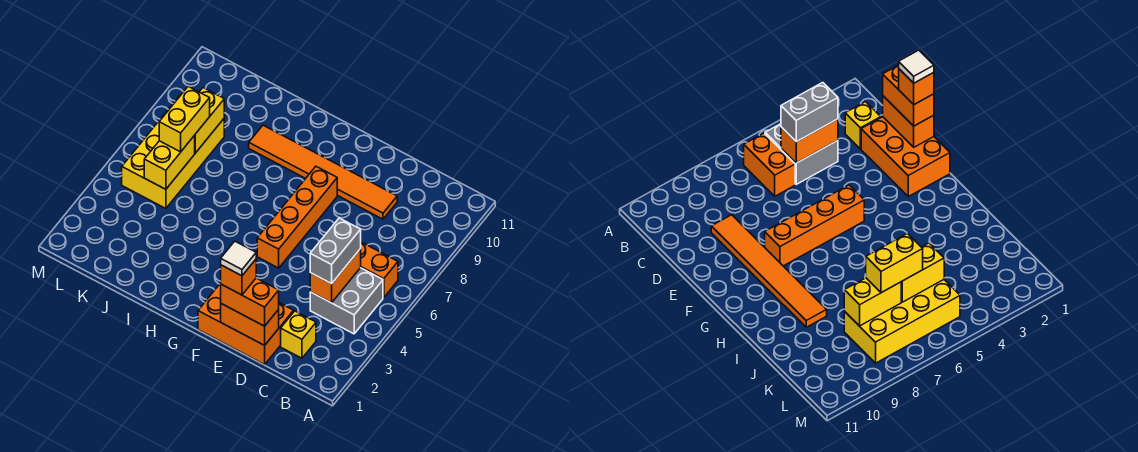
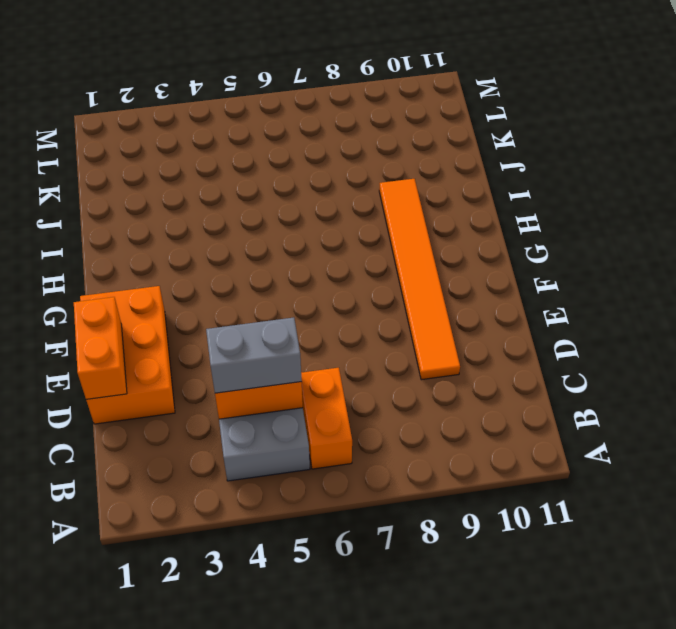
none -> yellow 1x1 brick [281,311,316,358]
none -> orange 1x4 brick [257,166,337,268]
none -> yellow 2x4 brick [122,95,224,209]

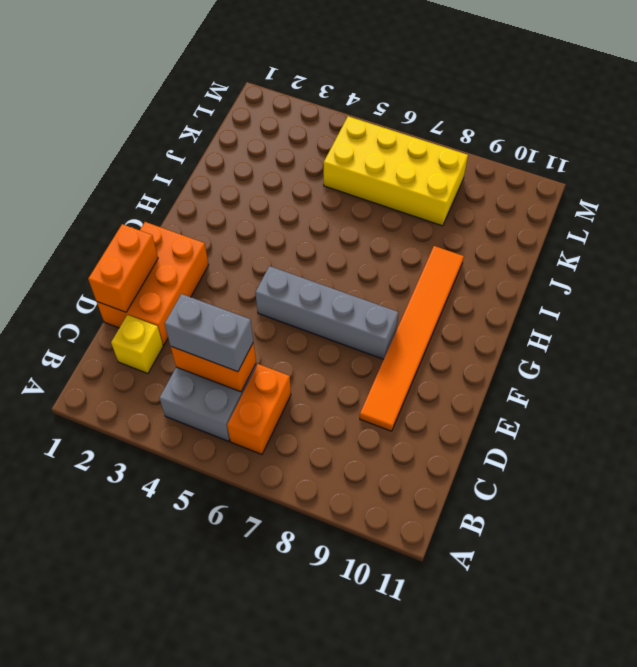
grey 1x4 brick [255,266,398,359] -> orange 1x4 brick [257,166,337,268]
none -> yellow 1x2 brick [144,135,195,189]
none -> yellow 1x2 brick [195,88,224,153]
none -> orange 1x2 brick [221,278,279,326]

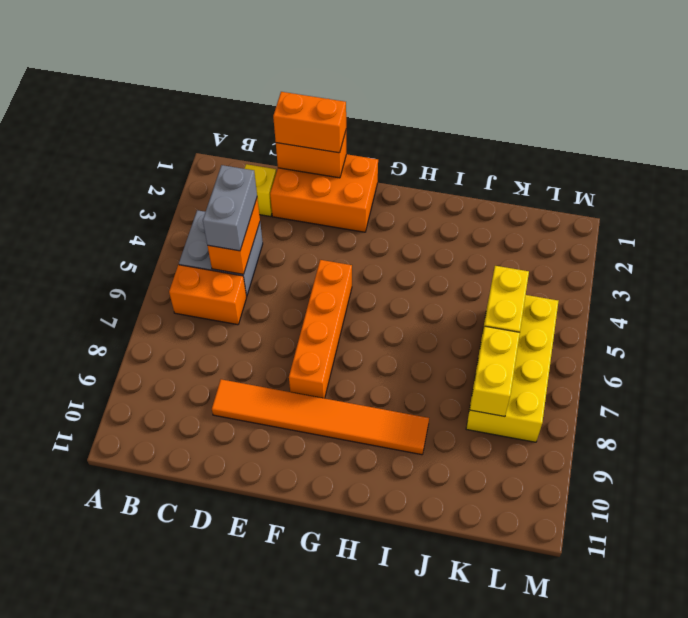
none -> yellow 1x2 brick [159,86,210,152]
none -> orange 1x1 brick [221,260,256,295]
none -> white 1x1 tile [221,241,256,276]

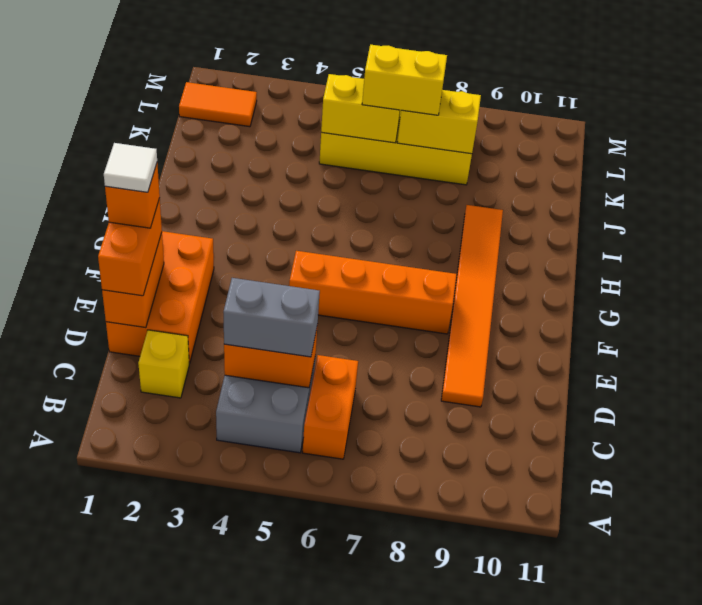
orange 1x2 tile [179,82,257,127] -> none

